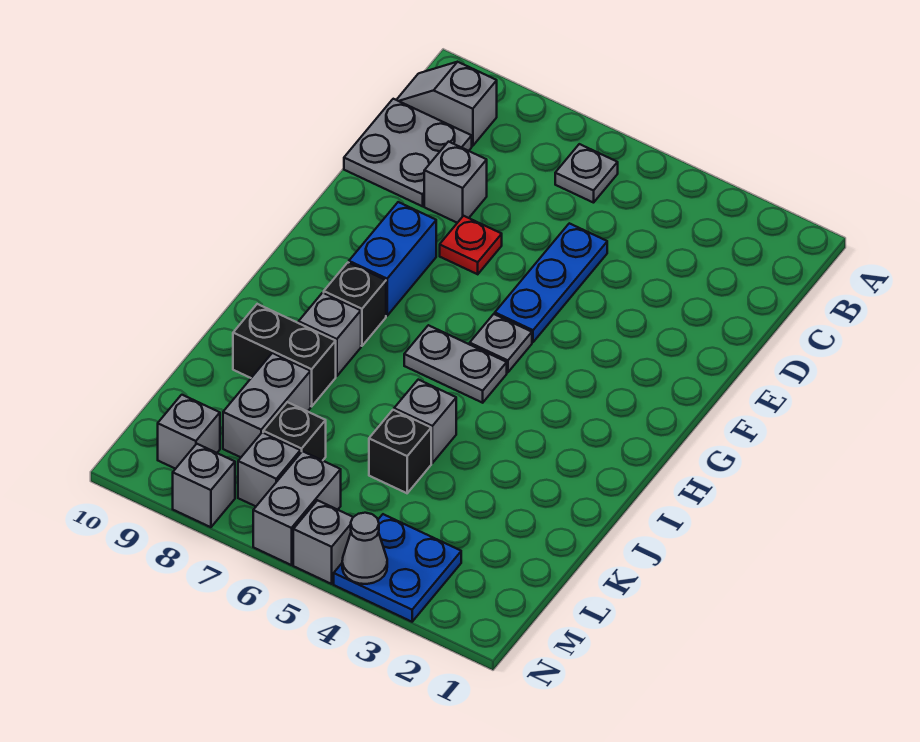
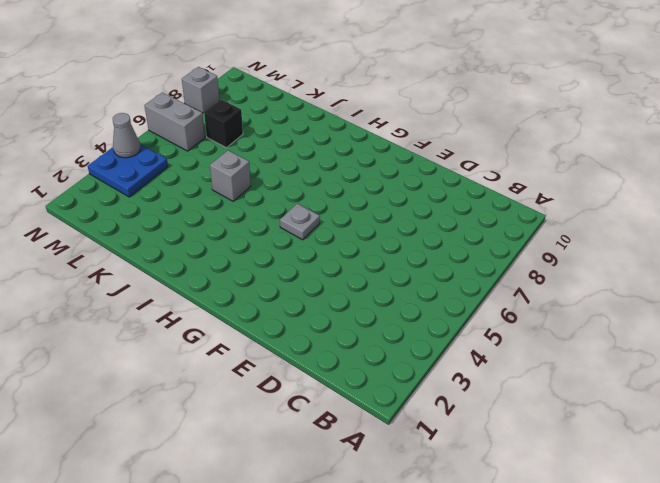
none -> grey 1x1 plate [555,144,618,203]
none -> grey 1x2 slope [397,62,497,146]
none -> grey 2x2 plate [344,99,472,206]

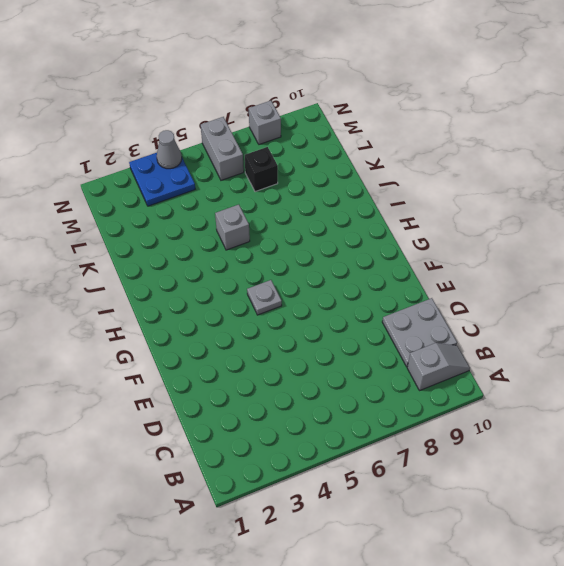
none -> grey 1x1 plate [555,144,618,203]
none -> blue 1x3 plate [495,223,607,342]
none -> grey 1x1 brick [424,142,487,223]

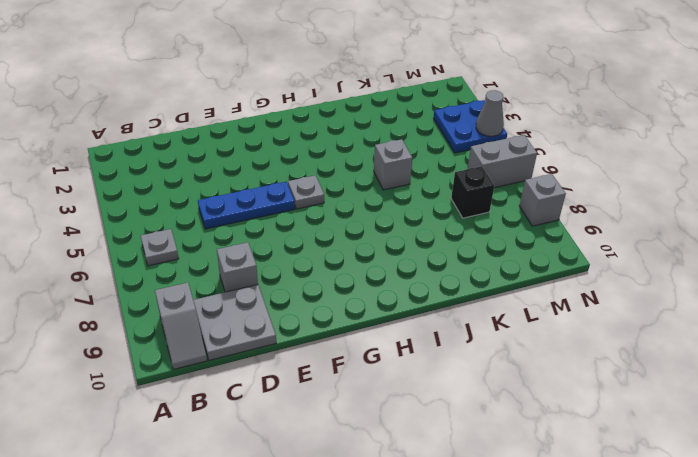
none -> red 1x1 plate [440,216,502,274]
none -> blue 1x2 brick [349,202,436,316]
none -> grey 1x2 plate [404,325,507,403]

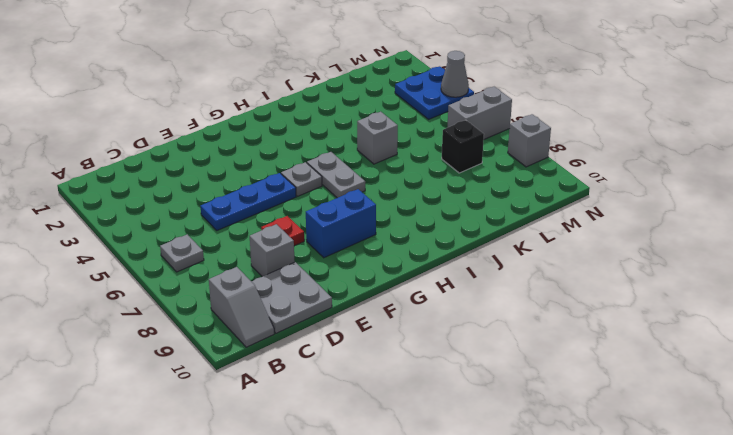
none -> black 1x1 brick [324,263,386,346]
none -> grey 1x1 brick [299,293,361,376]
none -> black 1x2 brick [233,304,336,406]

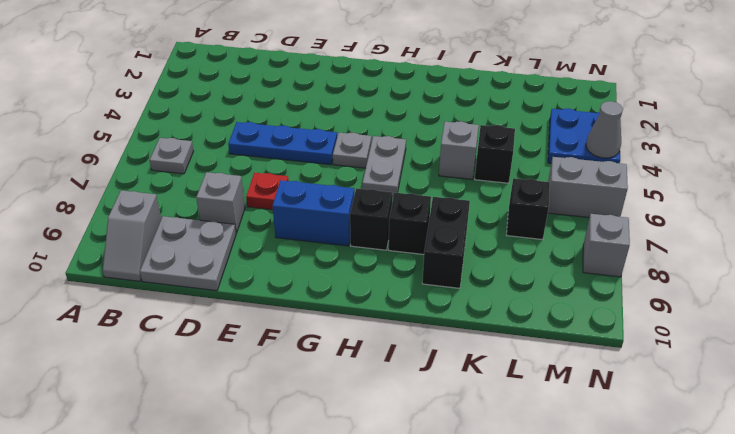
black 1x1 brick [389,193,431,254] -> grey 1x1 brick [299,293,361,376]
none -> grey 1x2 brick [223,353,311,457]
none -> grey 1x1 brick [238,432,300,506]
none -> grey 1x1 brick [158,395,220,469]

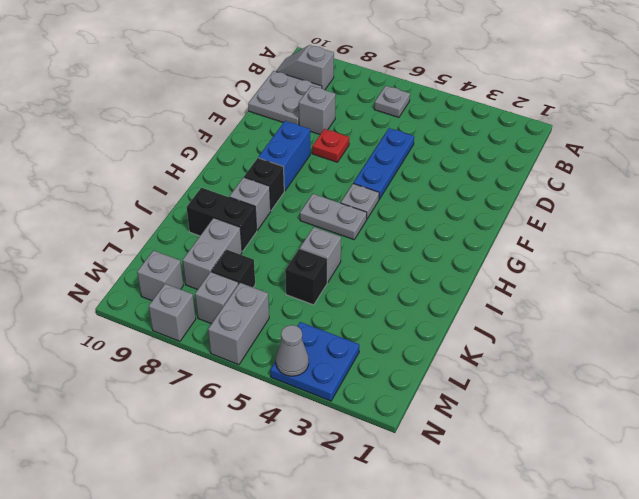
none -> grey 1x1 brick [293,500,353,584]

